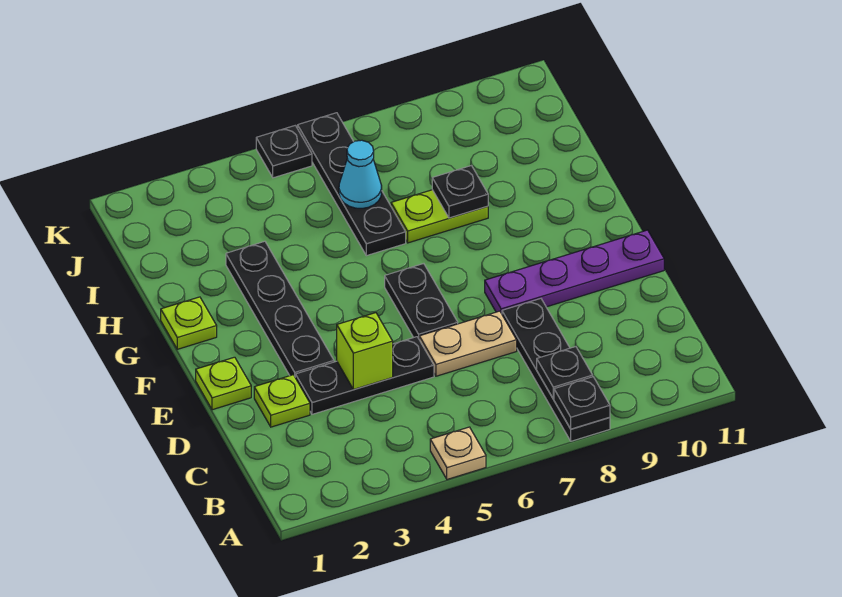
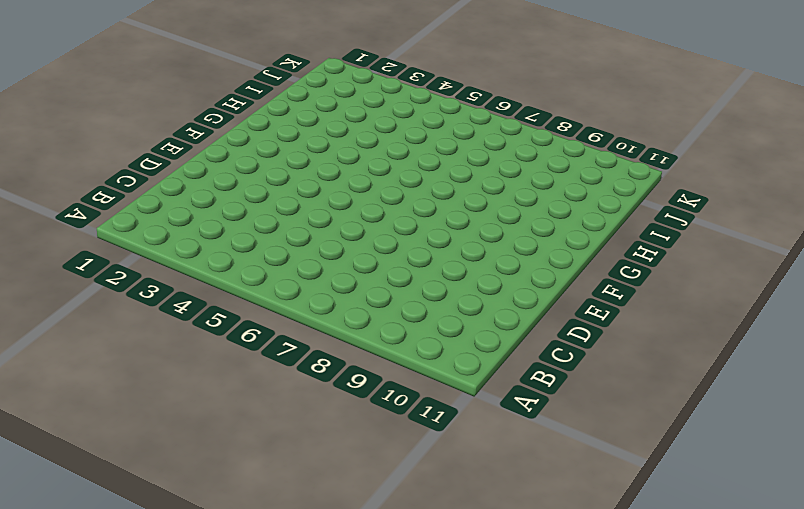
none -> tan 1x1 plate [430,427,486,479]
none -> black 1x4 plate [502,299,610,441]
none -> lime 1x1 plate [254,375,310,427]

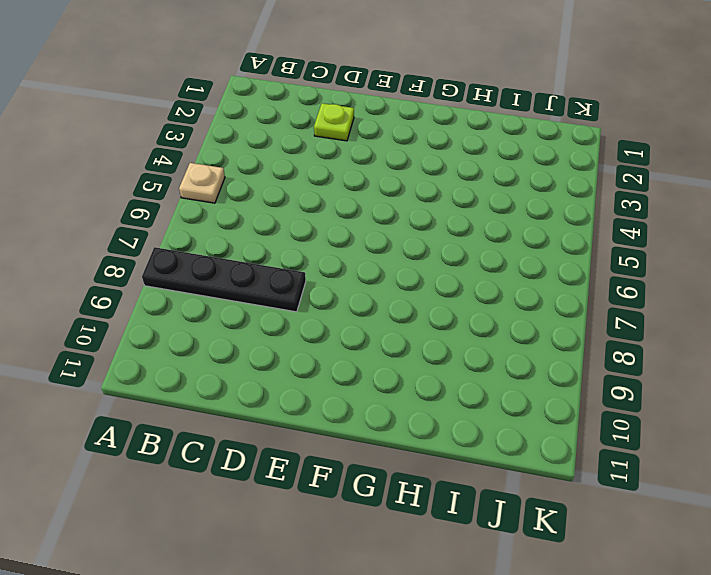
none -> black 1x3 plate [295,337,434,414]
none -> tan 1x2 plate [419,311,517,376]
none -> lime 1x1 plate [196,357,251,410]

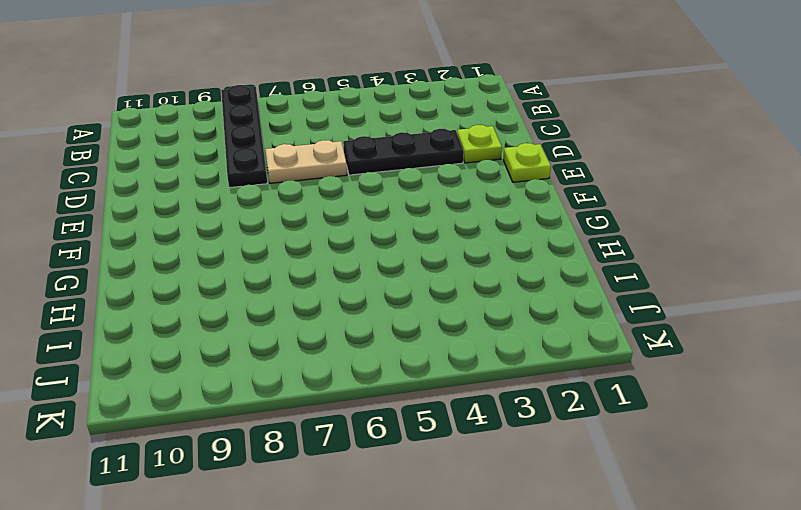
none -> tan 1x1 plate [430,427,486,479]
none -> black 1x4 plate [226,241,334,376]
none -> black 1x2 plate [385,264,458,338]

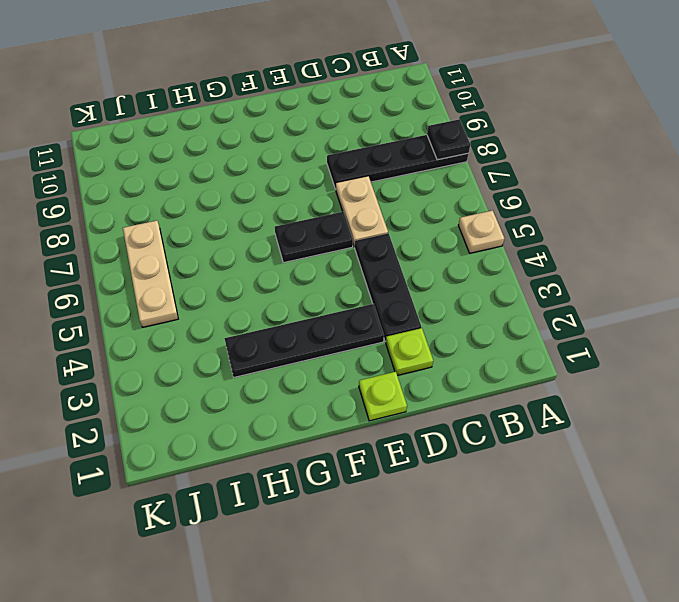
tan 1x3 plate [123,221,178,327] -> black 1x4 plate [298,113,406,256]
none -> purple 1x4 plate [485,230,664,314]
none -> lime 1x1 plate [161,297,217,349]
none -> lime 1x2 plate [391,190,488,243]

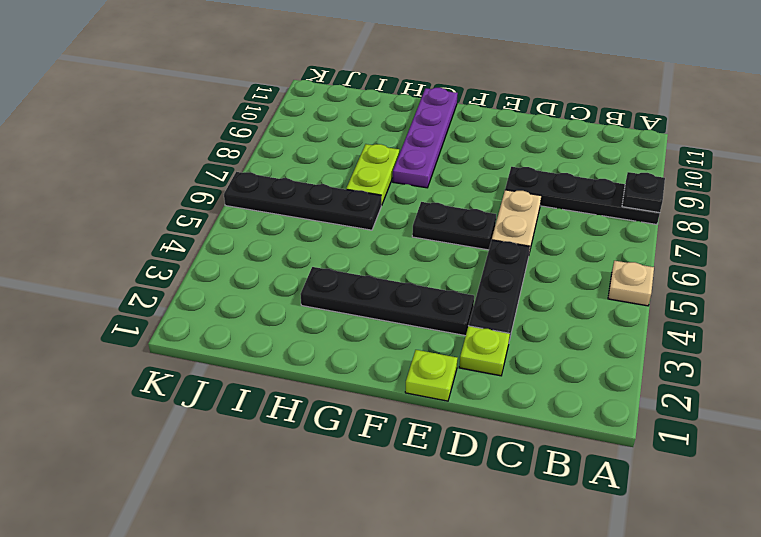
purple 1x4 plate [393,88,458,188] -> purple 1x4 plate moved to [485,230,664,314]
none -> lime 1x1 plate [161,297,217,349]
none -> black 1x1 plate [256,125,312,178]
none -> black 1x1 plate [537,346,593,399]

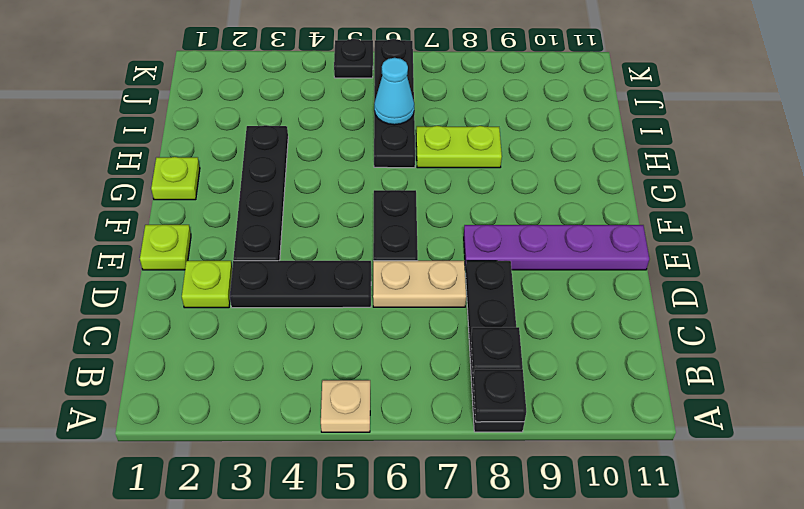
none -> lime 1x1 brick [337,313,393,389]
none -> black 1x1 plate [432,166,488,218]

